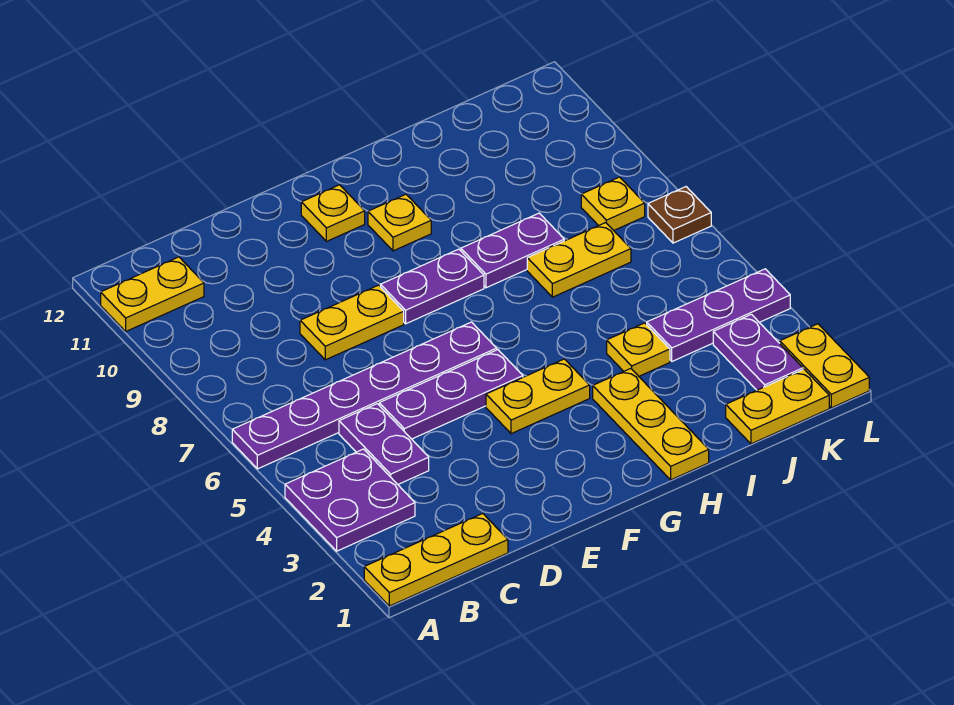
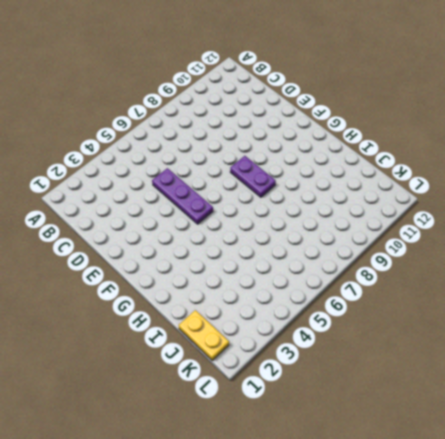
none -> yellow 1x3 plate [364,514,508,606]
none -> purple 2x2 plate [285,449,415,551]
none -> purple 1x6 plate [232,322,497,469]

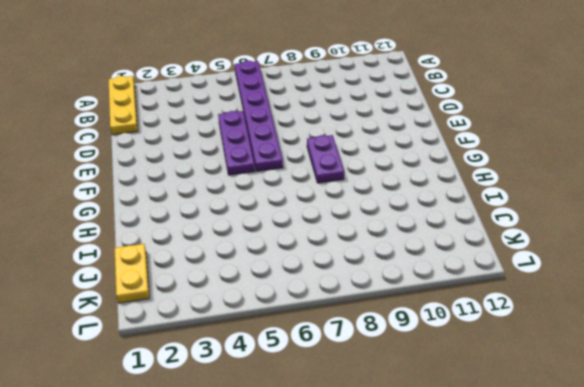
none -> purple 2x2 plate [285,449,415,551]
none -> yellow 1x2 plate [101,257,204,331]
none -> purple 1x2 plate [339,404,429,484]

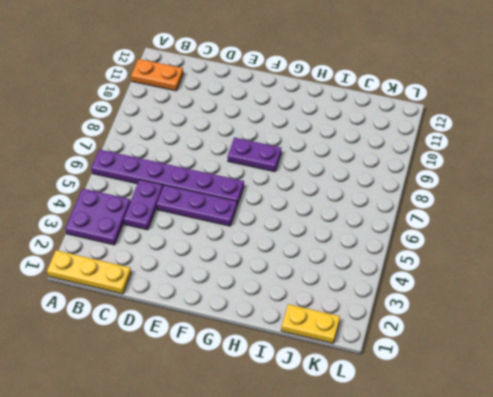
orange 1x2 plate [131,59,183,91] -> yellow 1x2 plate [101,257,204,331]
none -> yellow 1x2 plate [300,285,404,360]
none -> yellow 1x2 plate [486,359,590,434]
none -> yellow 1x1 plate [301,185,365,241]

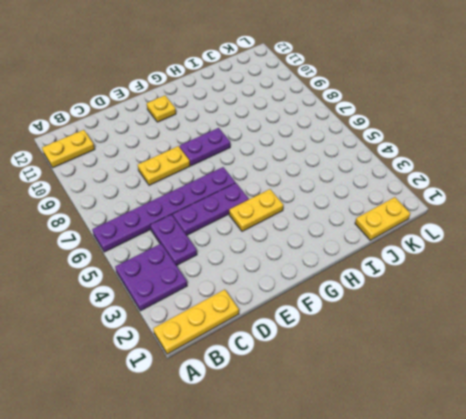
none -> yellow 1x1 plate [368,194,431,251]
none -> yellow 1x3 plate [593,369,709,480]
none -> purple 1x2 plate [461,213,564,288]

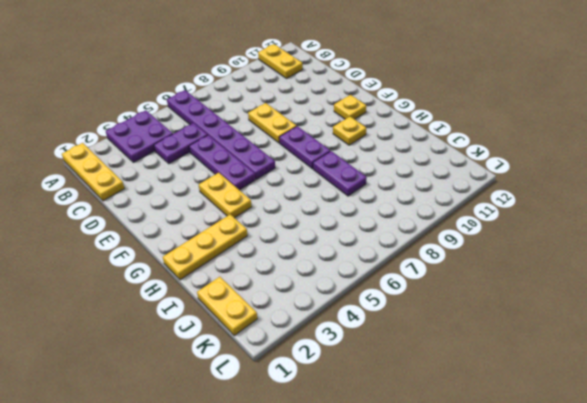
none -> yellow 1x1 plate [607,323,670,376]
none -> yellow 1x2 plate [527,223,631,297]
none -> purple 1x3 plate [647,269,790,361]

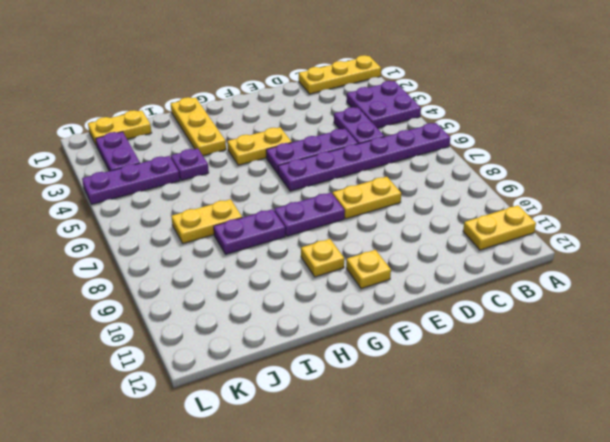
purple 1x1 plate [171,149,209,180] -> yellow 1x1 plate [607,323,670,376]
none -> yellow 1x1 plate [581,177,645,230]
none -> yellow 1x2 plate [780,324,869,408]
none -> brown 1x1 plate [648,187,711,243]

